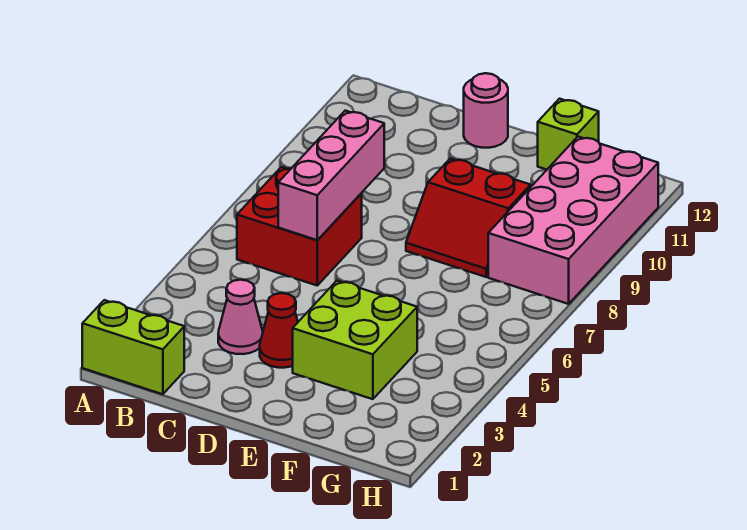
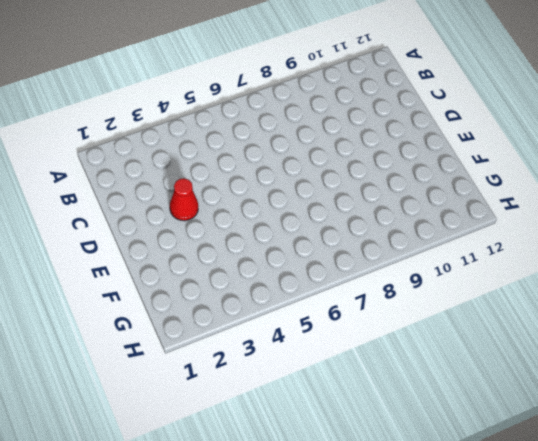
none -> lime 1x2 brick [82,300,184,394]
none -> red 2x2 brick [237,167,362,285]

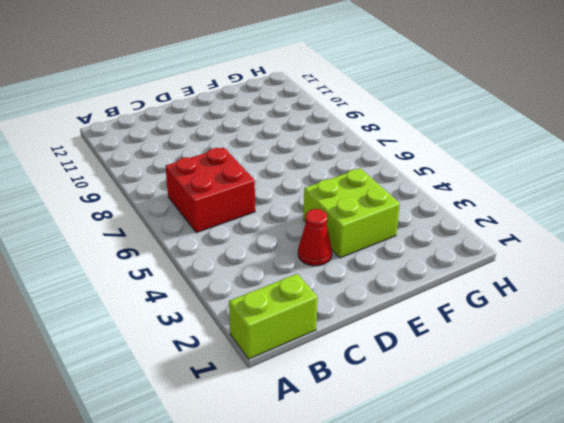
none -> pink 1x1 cone [218,280,263,354]
none -> pink 1x1 round brick [464,73,508,148]

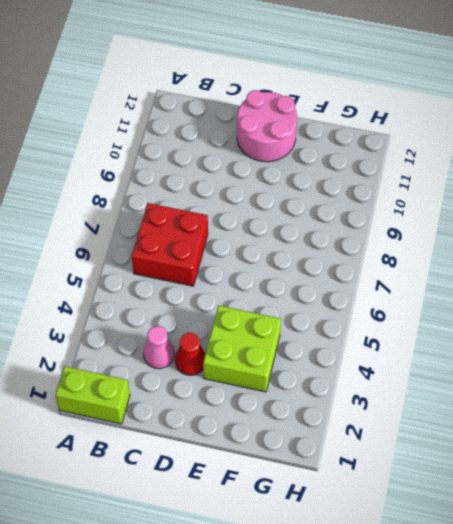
pink 2x2 round brick [237,90,297,162] -> pink 1x1 round brick [464,73,508,148]
none -> red 2x2 slope [406,158,531,277]
none -> lime 1x1 brick [538,99,599,170]

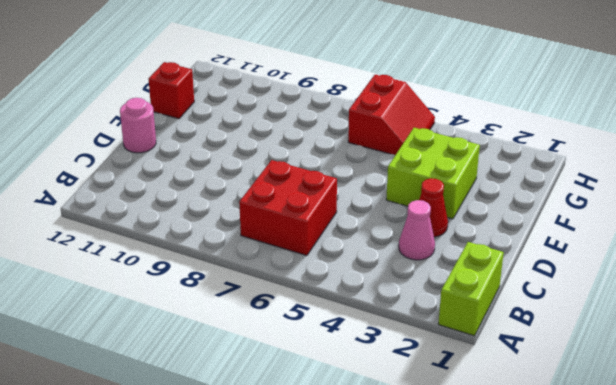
red 1x1 brick [148,62,194,119] -> lime 1x1 brick [538,99,599,170]
red 2x2 slope [348,75,435,155] -> red 2x2 slope moved to [406,158,531,277]
none -> pink 2x4 brick [488,137,658,304]
none -> pink 1x3 brick [278,111,384,240]

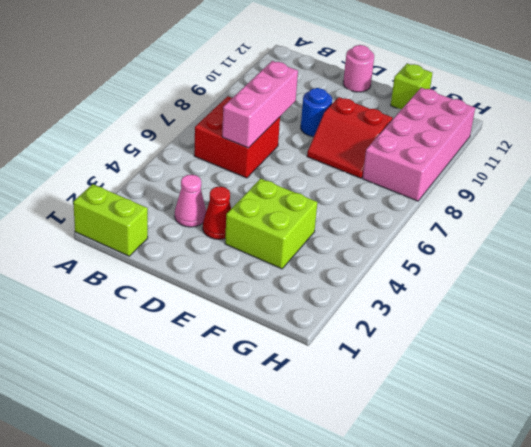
blue 1x1 round brick [301,88,332,137] -> none

